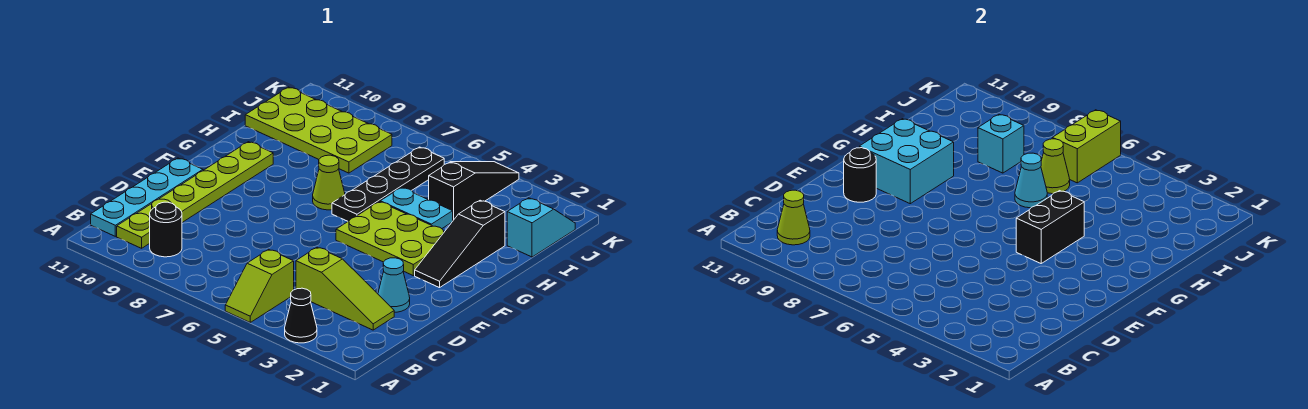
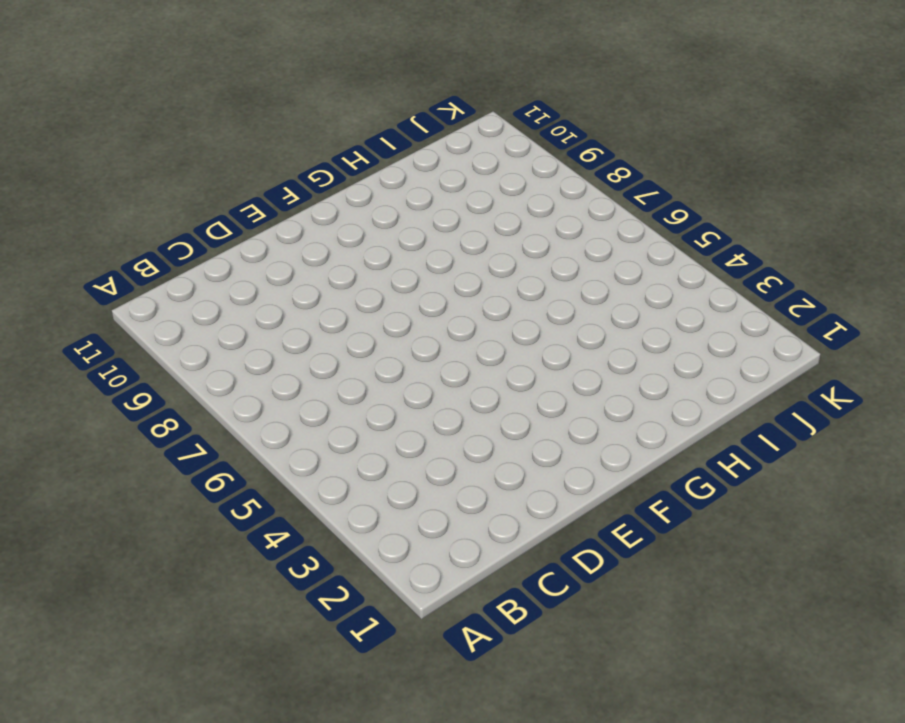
none -> black 1x1 cone [285,288,317,343]
none -> lime 1x2 slope [225,249,294,322]
none -> black 1x1 round brick [150,202,182,257]

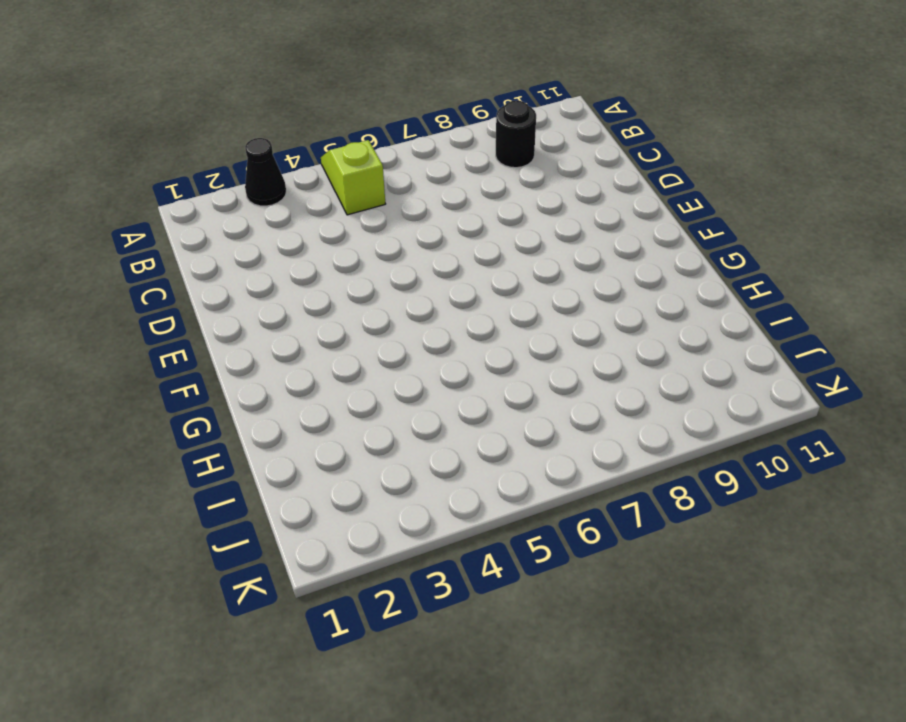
none -> lime 1x6 plate [117,142,273,248]
none -> cyan 1x4 plate [91,158,203,236]
none -> lime 1x3 slope [296,247,394,330]

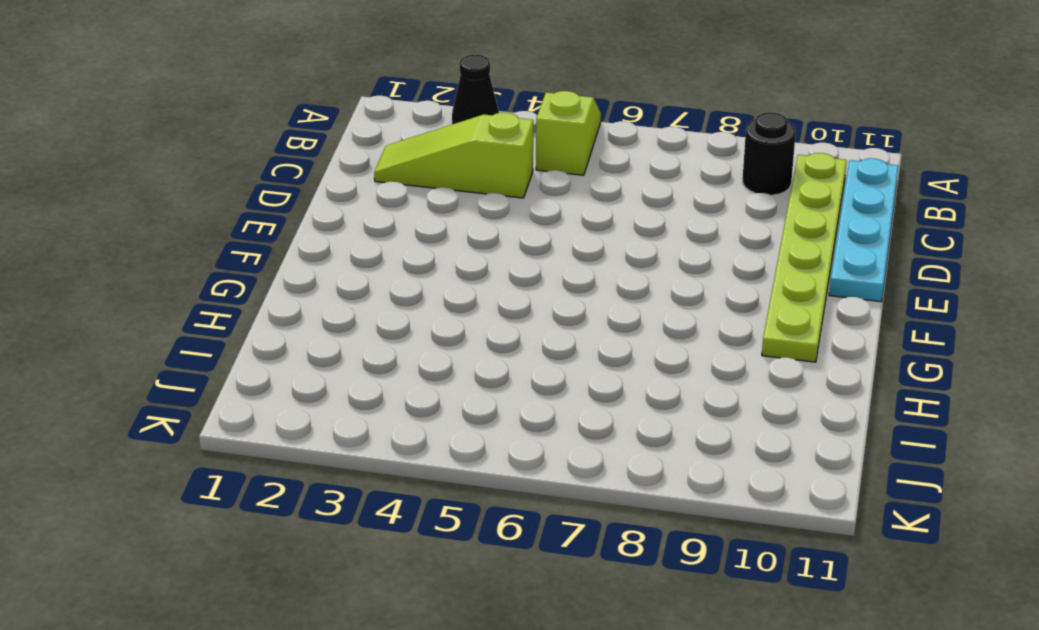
none -> cyan 1x1 cone [378,258,410,312]
none -> black 1x3 slope [415,200,505,288]
none -> lime 2x3 plate [336,202,445,276]

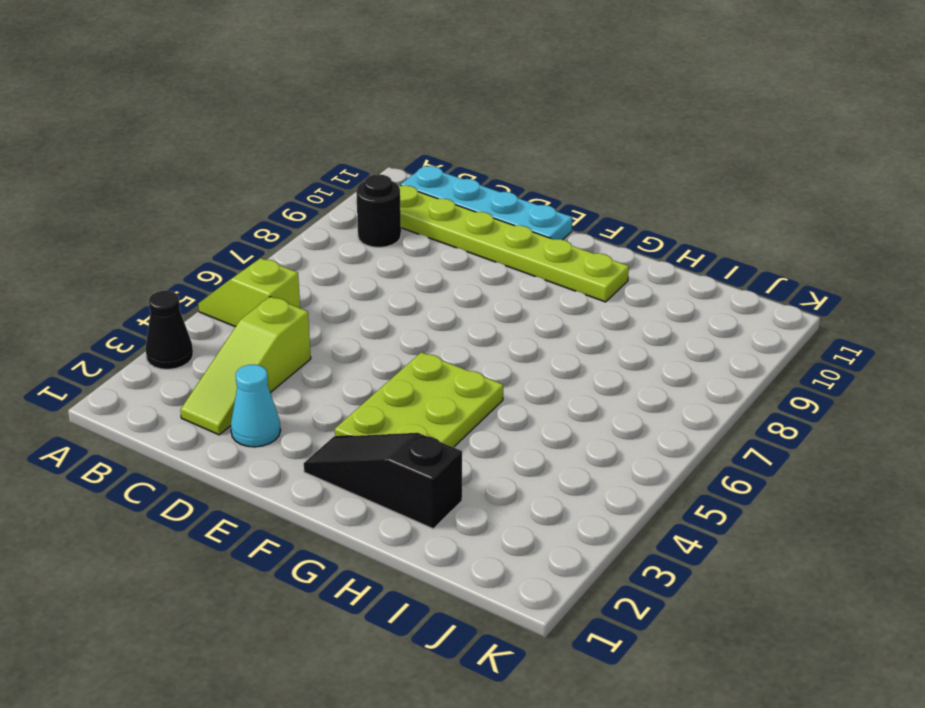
none -> black 1x4 plate [332,147,444,221]
none -> lime 1x1 cone [313,155,345,210]
none -> cyan 1x2 plate [380,188,453,229]

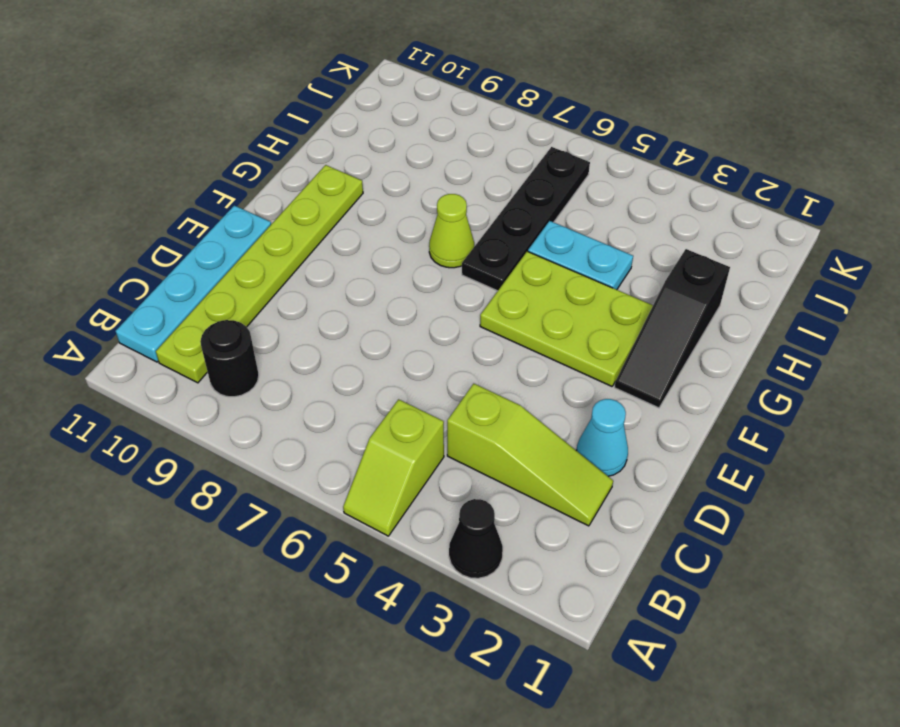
none -> cyan 1x2 slope [507,198,575,257]
none -> black 1x3 slope [429,162,519,220]
none -> lime 2x4 plate [245,87,392,173]

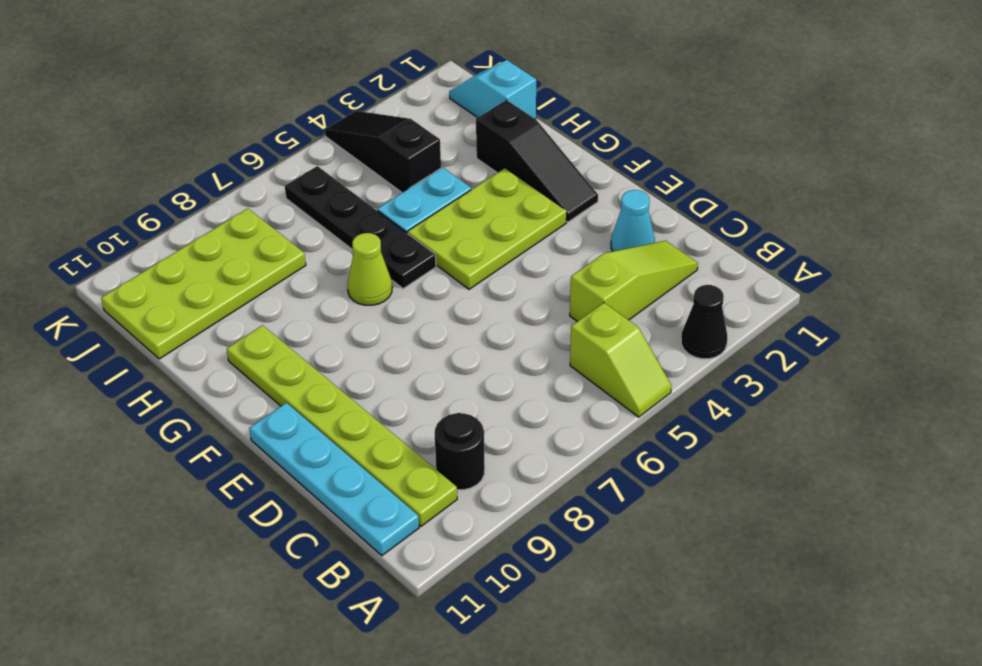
none -> lime 1x1 cone [777,190,810,245]
none -> black 1x1 round brick [844,148,876,202]
none -> black 1x2 brick [1016,191,1084,263]

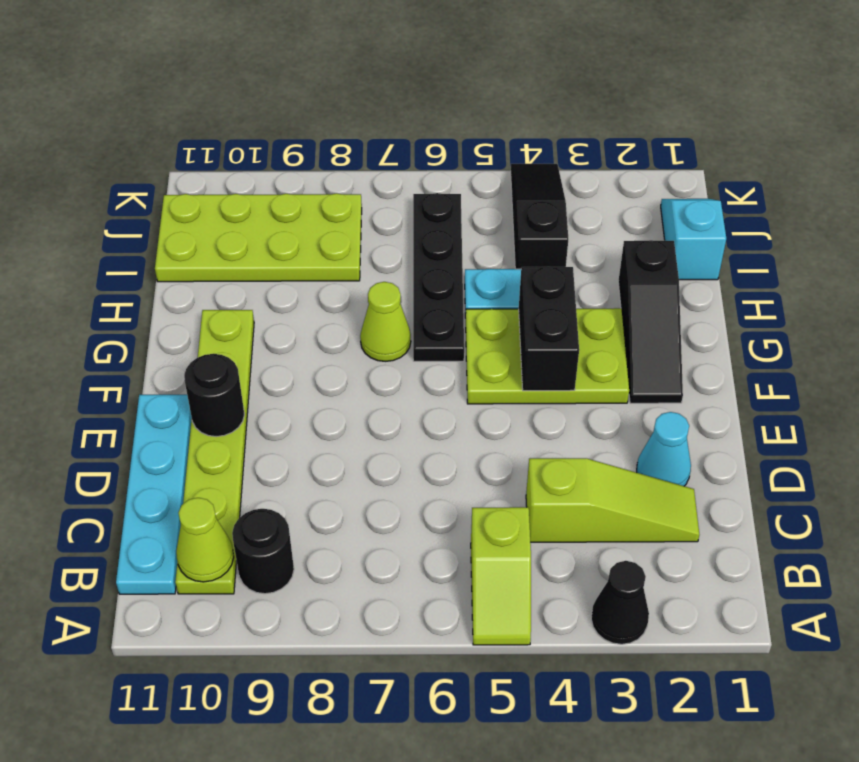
none -> cyan 2x2 brick [859,119,954,204]
none -> cyan 1x1 cone [1015,153,1047,208]
none -> lime 1x1 cone [1041,139,1070,194]

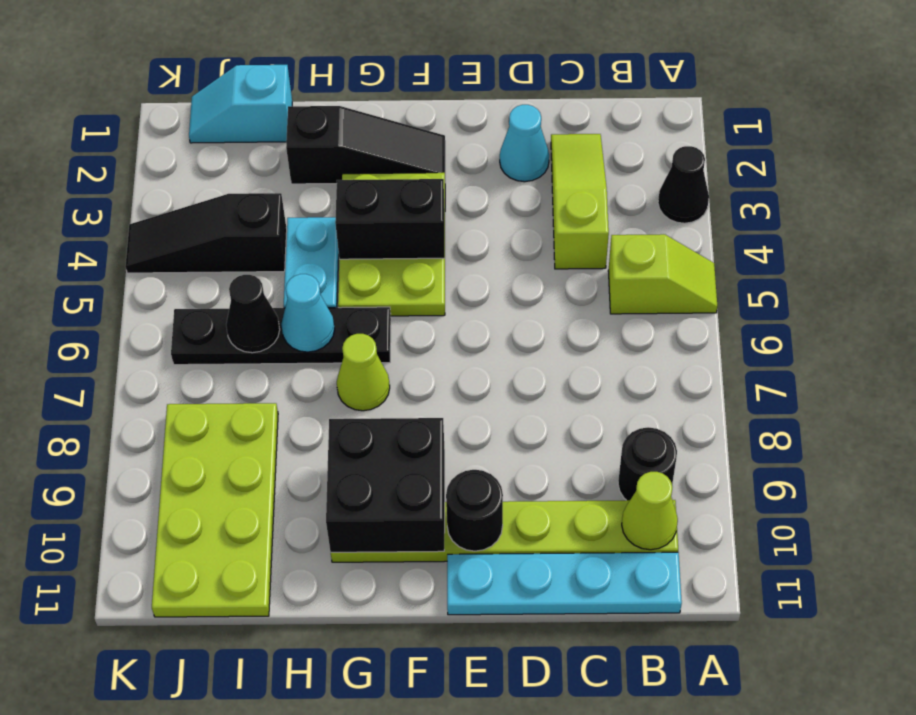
black 2x2 brick [326,418,445,552] -> cyan 2x2 brick [859,119,954,204]
black 1x1 cone [226,275,280,353] -> lime 1x1 cone [1041,139,1070,194]
none -> cyan 1x1 brick [978,114,1024,173]
none -> lime 1x2 brick [1052,110,1121,183]

